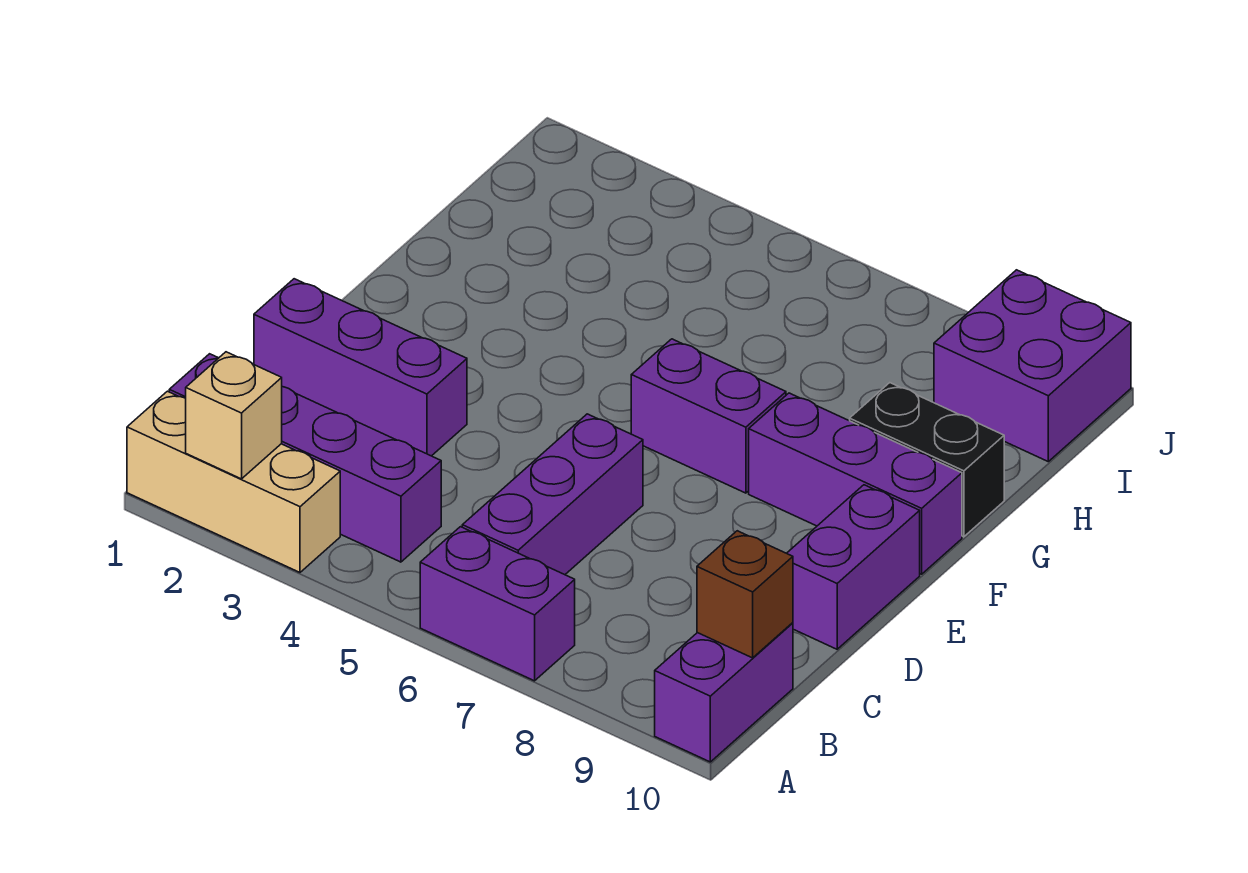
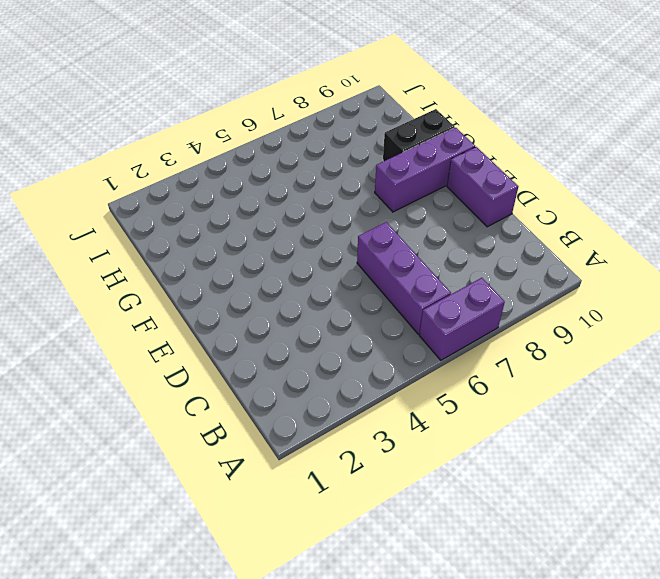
none -> tan 1x3 brick [127,391,340,572]
none -> purple 1x2 brick [655,623,793,762]
none -> purple 1x4 brick [169,354,441,562]

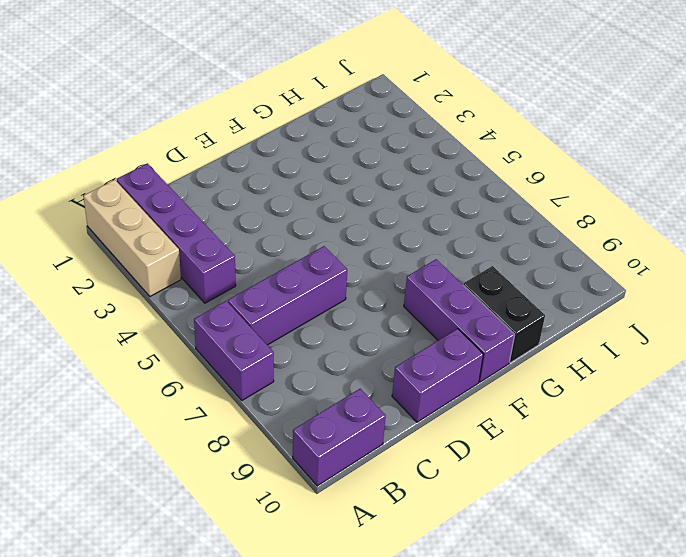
none -> purple 1x3 brick [254,279,467,456]
none -> purple 1x2 brick [631,339,786,493]
none -> purple 2x2 brick [934,270,1131,461]

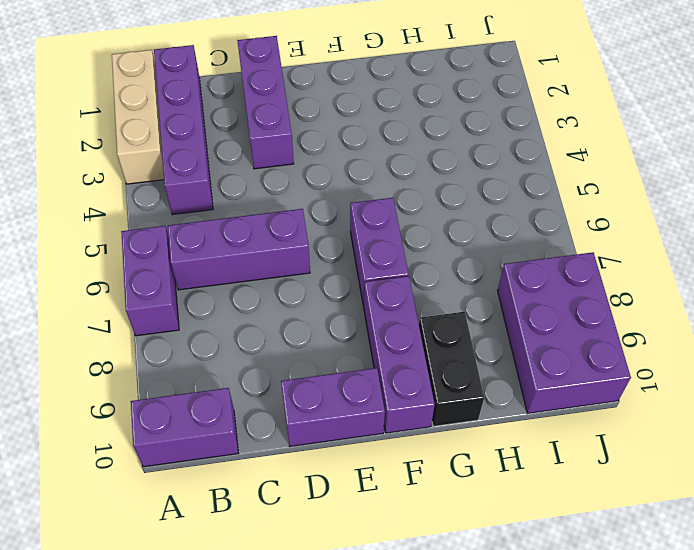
purple 2x3 brick [497,252,631,413] -> purple 2x2 brick [934,270,1131,461]
none -> tan 1x1 brick [186,352,282,479]
none -> brown 1x1 brick [697,531,793,658]

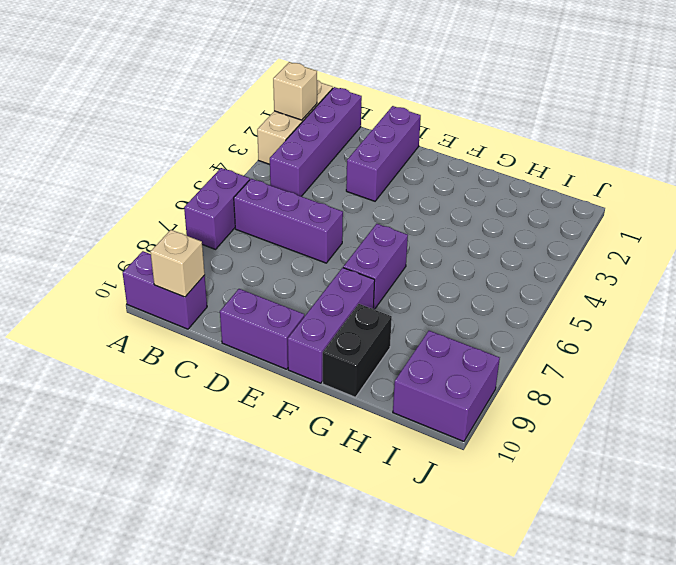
tan 1x1 brick [150,230,205,297] -> brown 1x1 brick [697,531,793,658]

